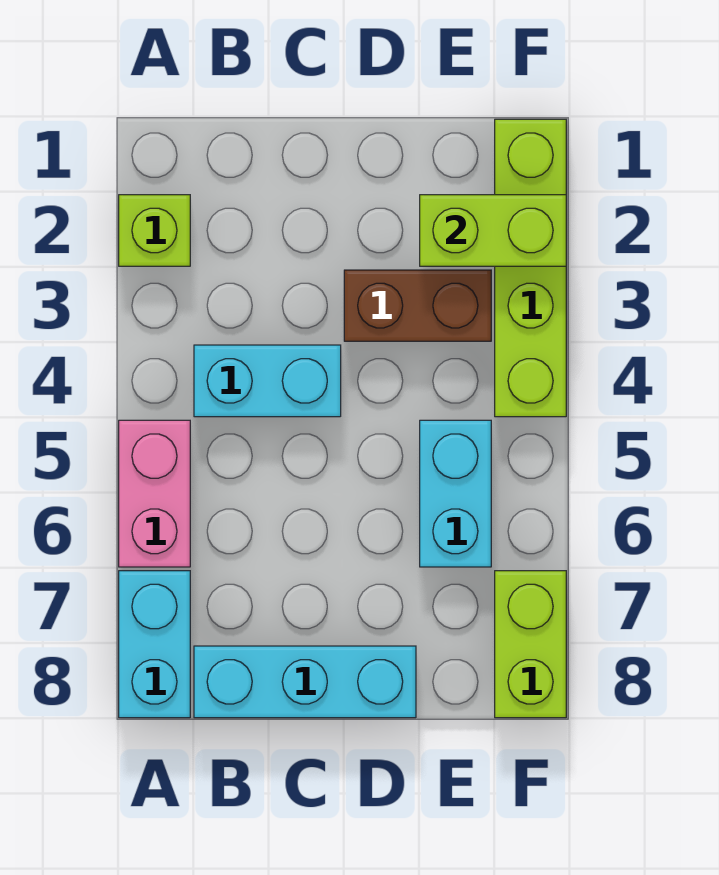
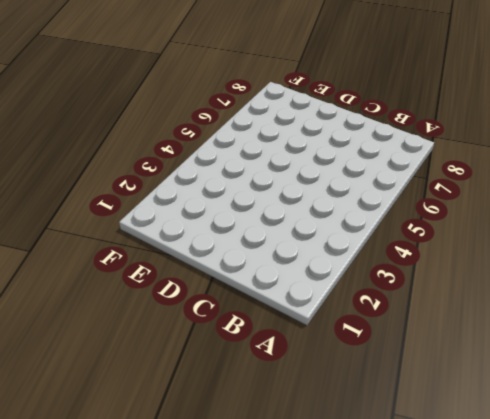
none -> lime 1x1 brick [119,195,190,266]
none -> pink 1x2 brick [119,420,190,567]

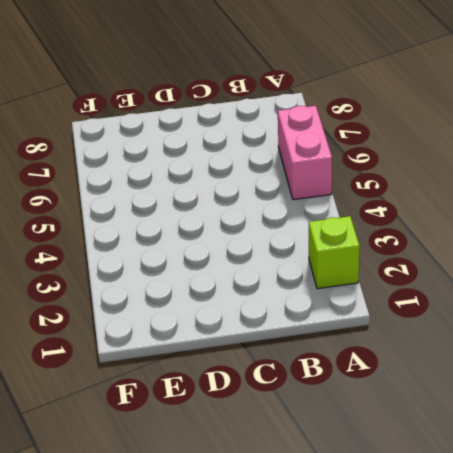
none -> cyan 1x2 brick [119,571,190,718]
none -> cyan 1x2 brick [194,345,341,417]

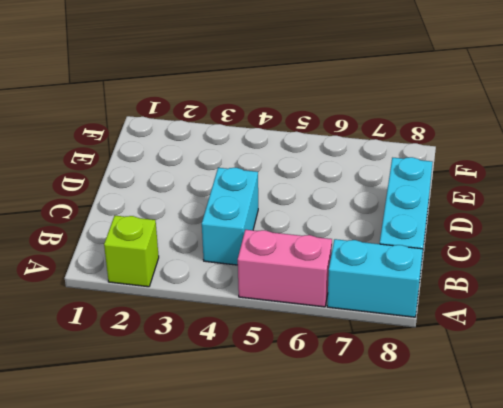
none -> brown 1x2 brick [344,270,491,341]
none -> cyan 1x2 brick [420,420,491,567]

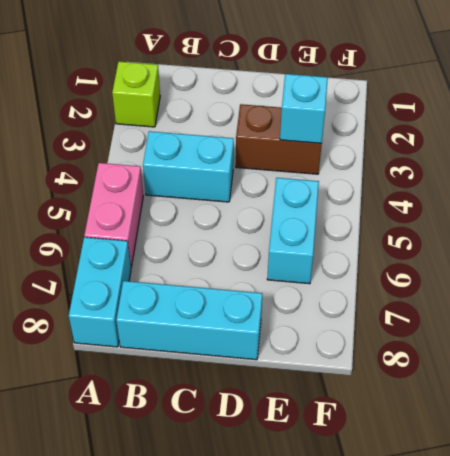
cyan 1x1 brick [280,74,328,143] -> none
none -> lime 1x4 brick [495,119,566,417]
none -> lime 1x2 brick [495,571,566,718]

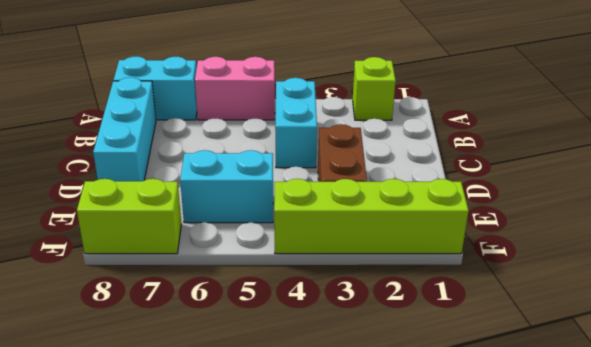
none -> lime 1x2 brick [420,195,566,266]

